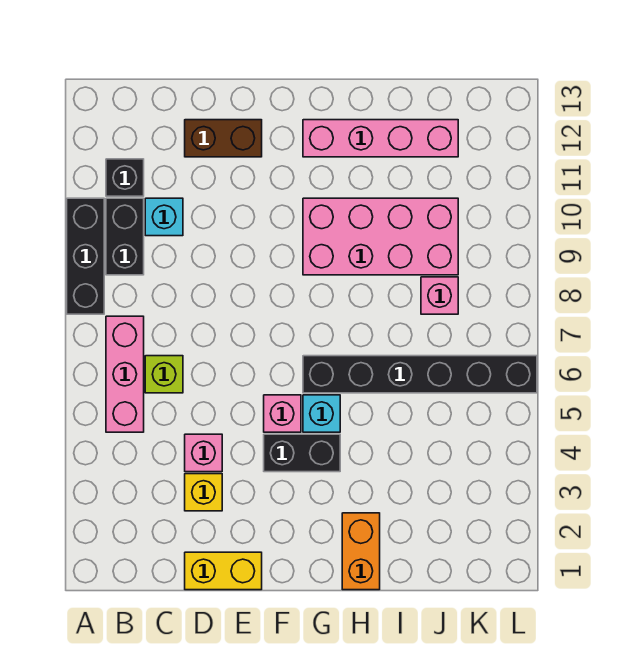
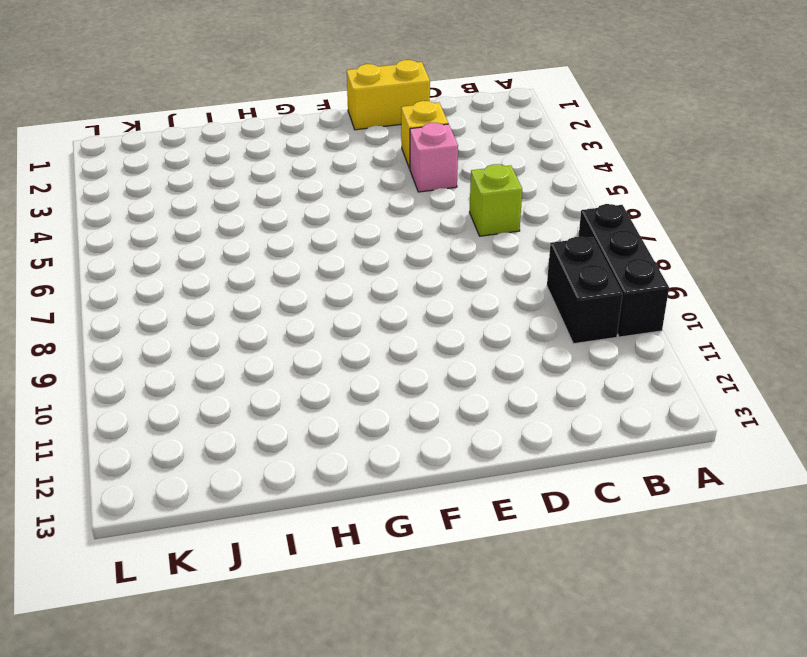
none -> pink 1x3 brick [106,316,144,432]
none -> black 1x1 brick [106,159,144,196]
none -> cyan 1x1 brick [145,198,183,236]

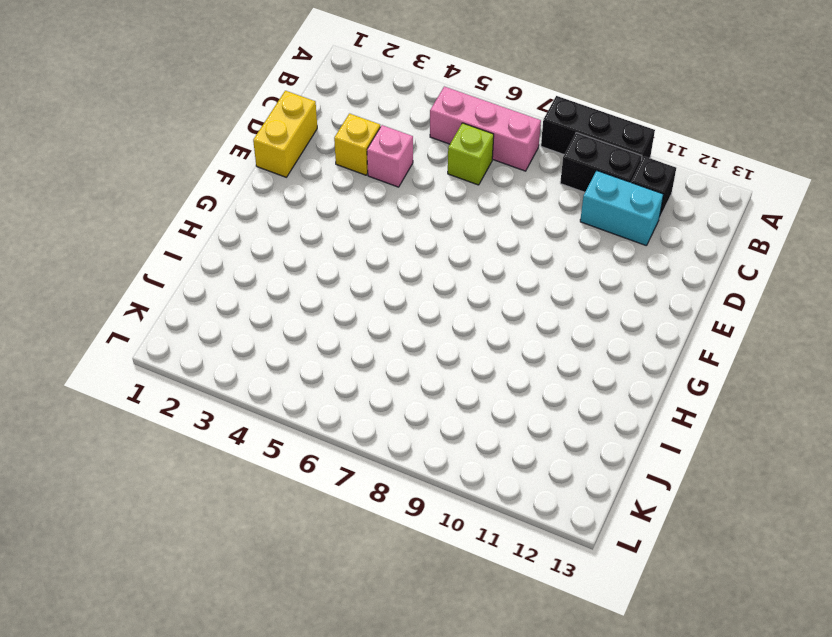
cyan 1x2 brick [580,170,664,246] -> cyan 1x1 brick [145,198,183,236]
none -> brown 1x2 brick [185,120,262,157]
none -> black 1x2 brick [264,434,340,472]
none -> pink 1x1 brick [264,395,301,432]

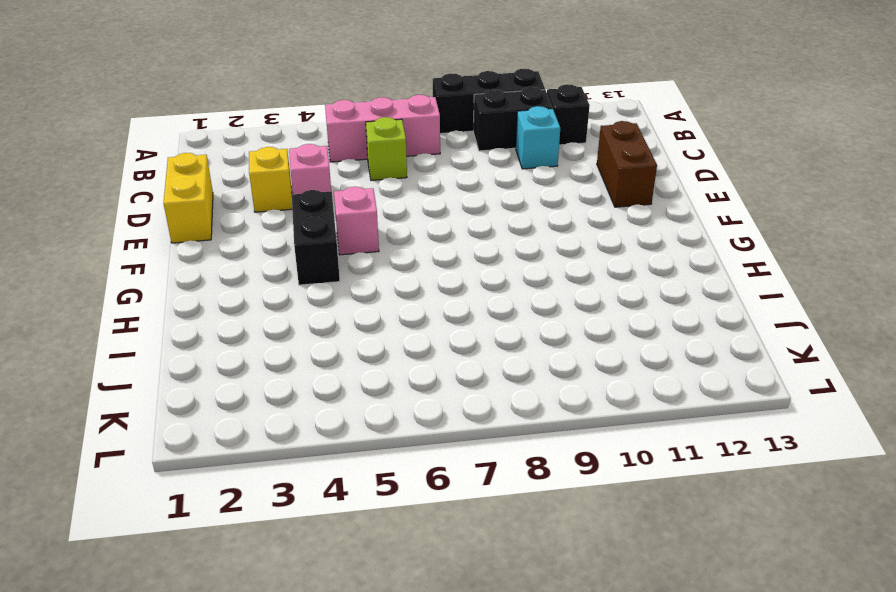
none -> cyan 1x1 brick [303,395,340,432]
none -> black 1x6 brick [303,356,537,393]
none -> pink 2x4 brick [303,198,458,275]

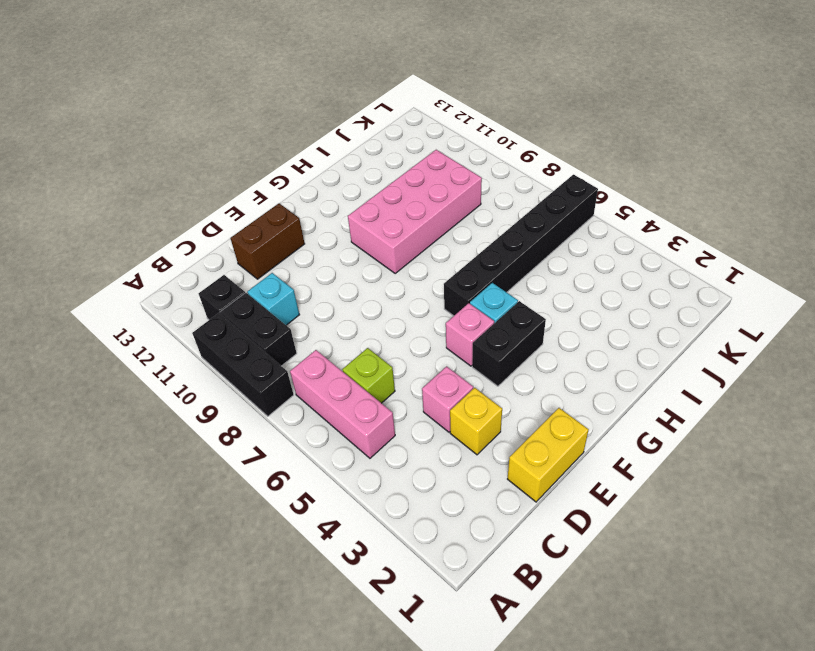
none -> pink 1x4 brick [303,120,458,157]
none -> orange 1x2 brick [342,513,380,590]
none -> pink 1x1 brick [421,277,458,314]

